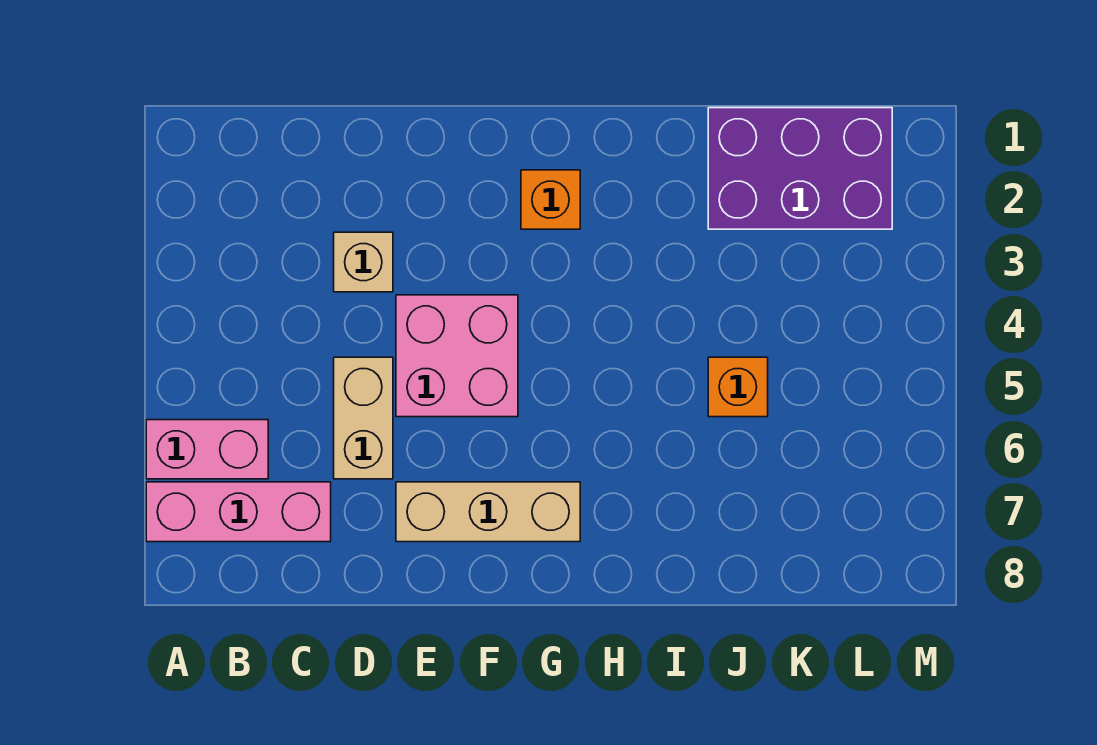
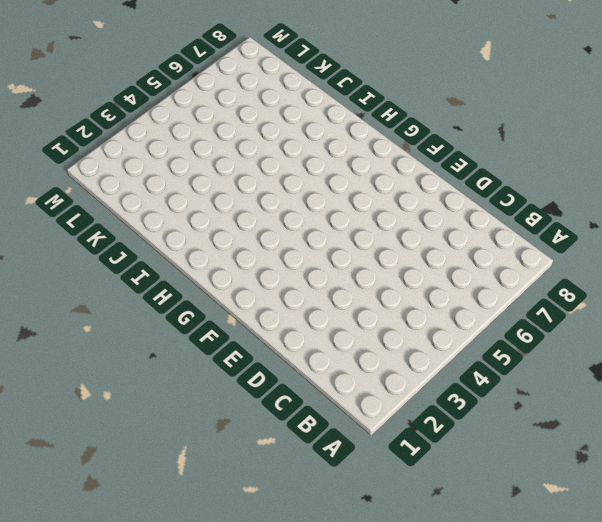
none -> pink 1x2 brick [146,420,268,479]
none -> pink 1x3 brick [146,482,331,542]

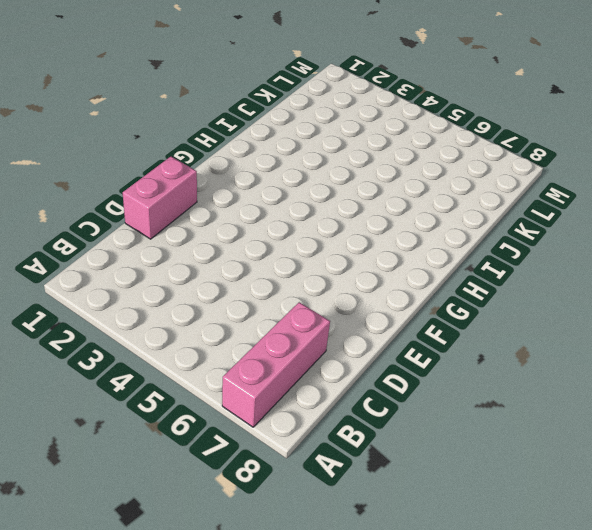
pink 1x2 brick [123,157,197,239] -> pink 1x2 brick moved to [146,420,268,479]
none -> tan 1x1 brick [334,232,393,292]
none -> tan 1x2 brick [334,357,393,479]

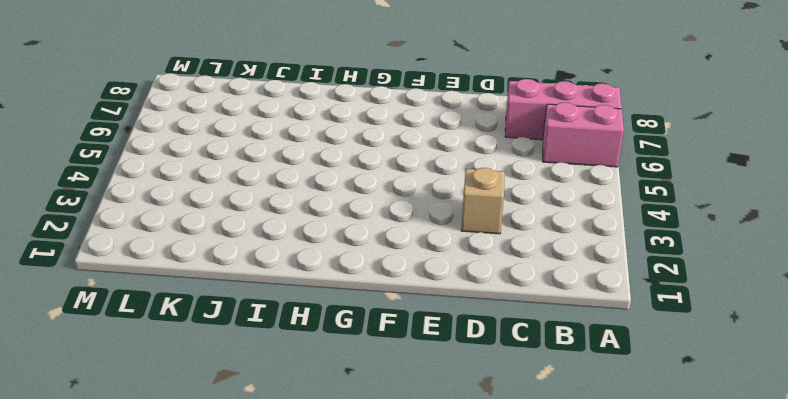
none -> tan 1x2 brick [334,357,393,479]
none -> pink 2x2 brick [396,295,518,417]

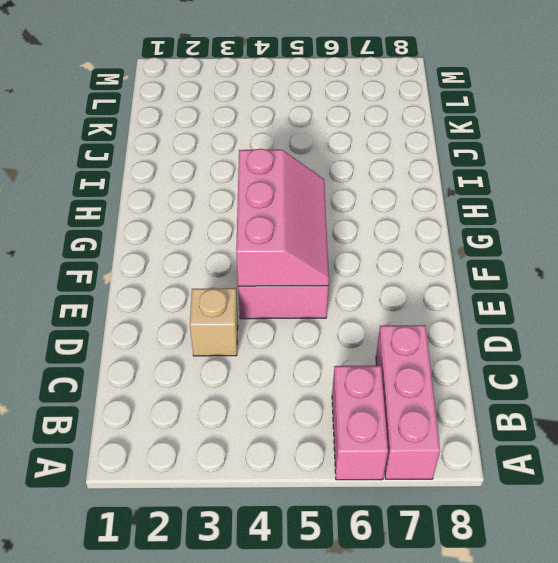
pink 2x3 slope [236,149,329,286] -> none
none -> tan 1x2 brick [334,357,393,479]
none -> tan 1x3 brick [396,482,580,542]

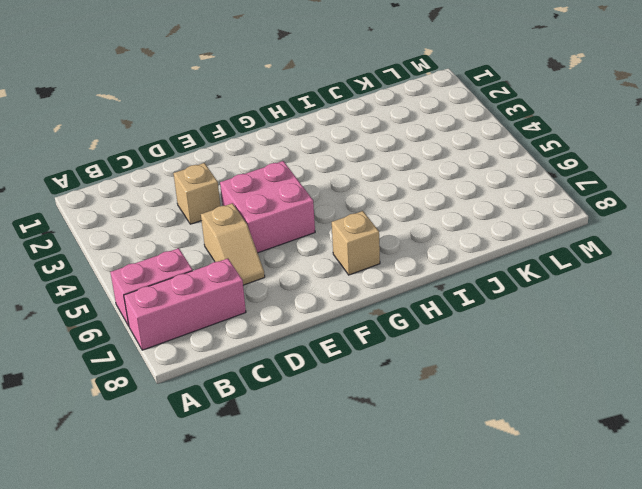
tan 1x2 slope [201,203,265,285] -> tan 1x2 brick [334,357,393,479]
tan 1x1 brick [332,211,380,275] -> tan 1x3 brick [396,482,580,542]
none -> orange 1x1 brick [521,170,580,229]
none -> purple 2x3 brick [708,108,892,229]

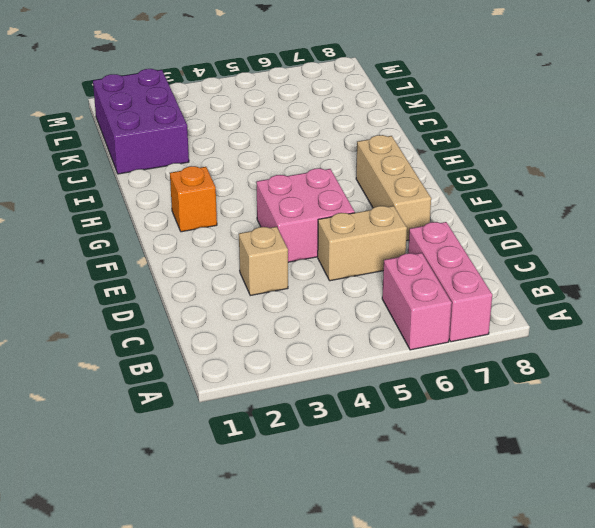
none -> orange 1x1 brick [708,357,768,417]

